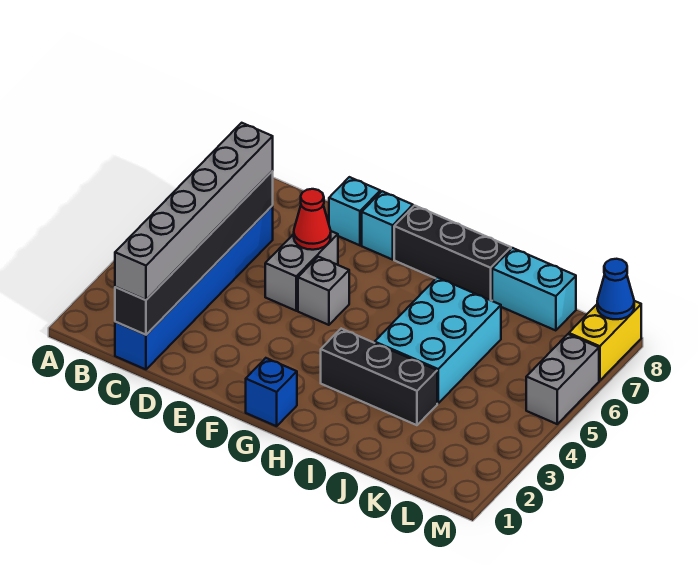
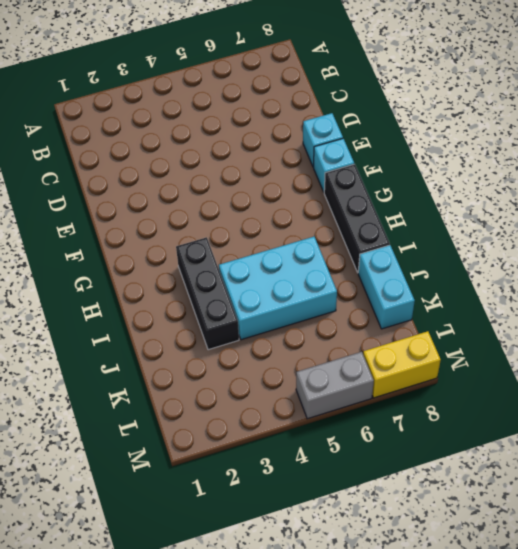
none -> blue 1x6 brick [115,206,273,369]
none -> grey 1x2 brick [265,231,338,311]
none -> grey 1x1 brick [298,257,349,325]

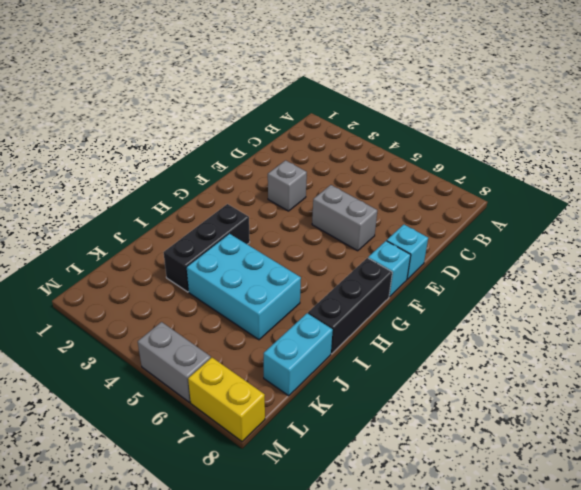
grey 1x1 brick [268,160,307,211] -> grey 1x1 brick moved to [298,257,349,325]
none -> blue 1x6 brick [115,206,273,369]
none -> blue 1x1 brick [246,358,297,426]
none -> black 1x6 brick [115,171,273,335]

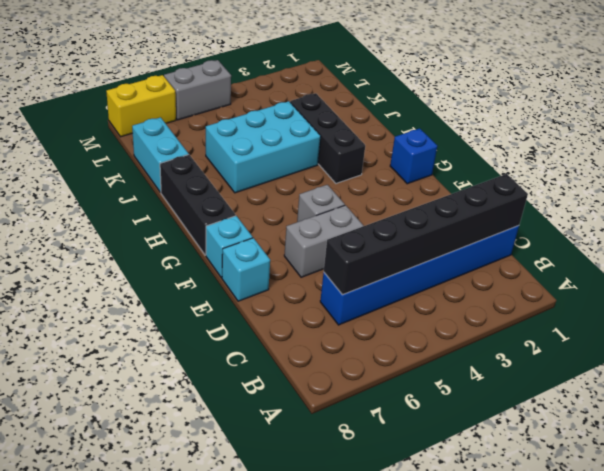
none -> red 1x1 cone [294,189,331,250]
none -> blue 1x1 cone [597,259,634,319]
none -> grey 1x6 brick [115,123,273,300]

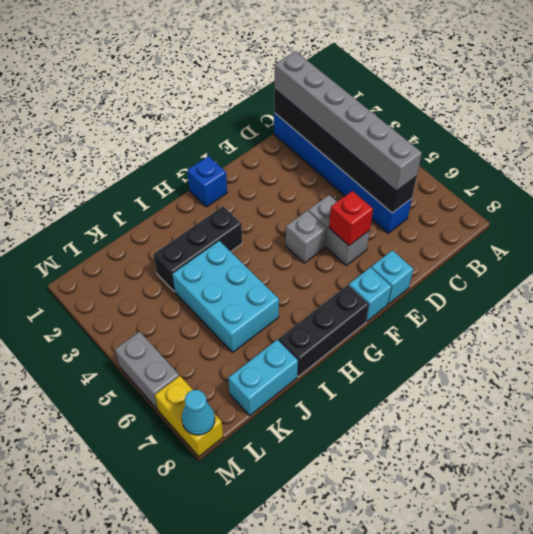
red 1x1 brick [329,191,373,245] -> red 1x1 cone [294,189,331,250]
cyan 1x1 cone [182,390,215,435] -> blue 1x1 cone [597,259,634,319]

